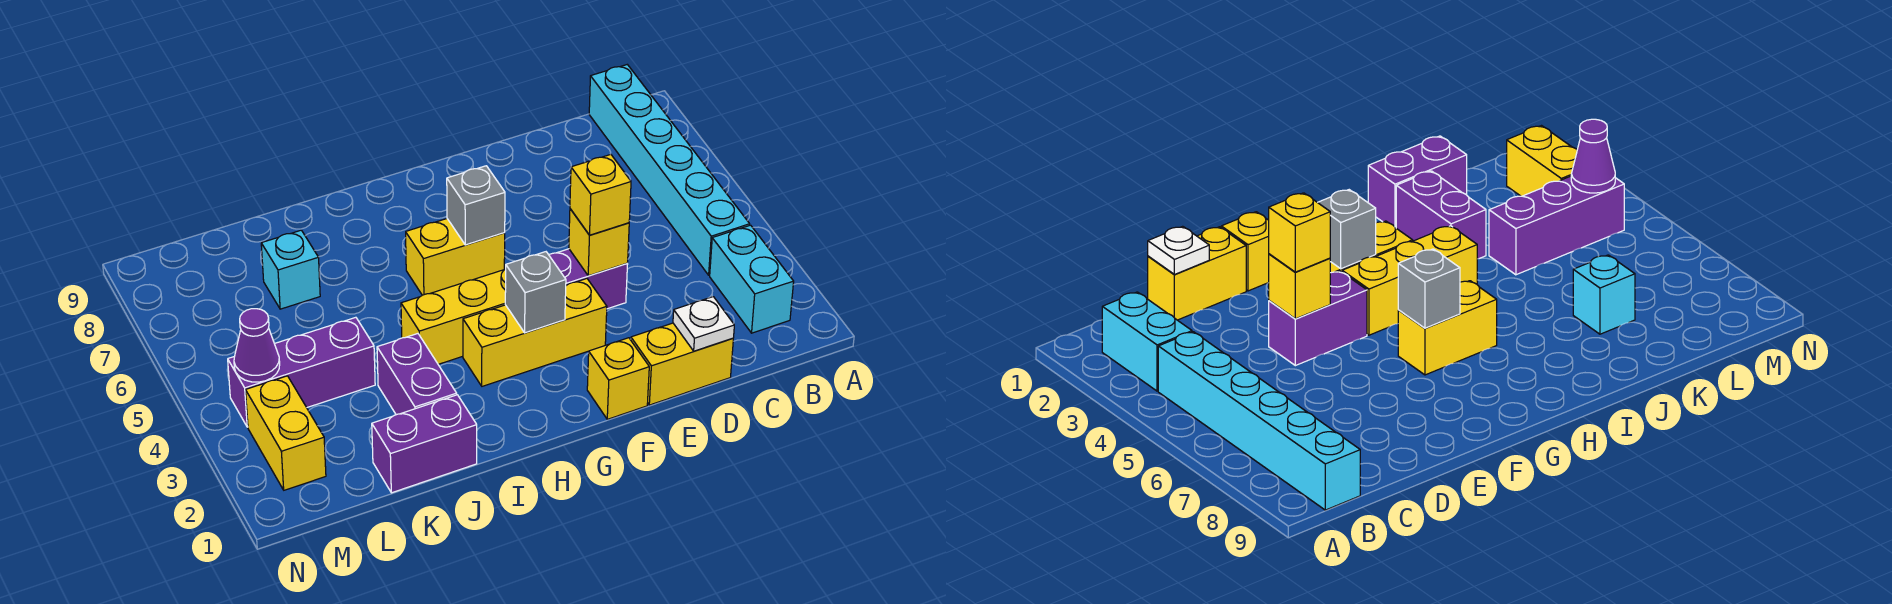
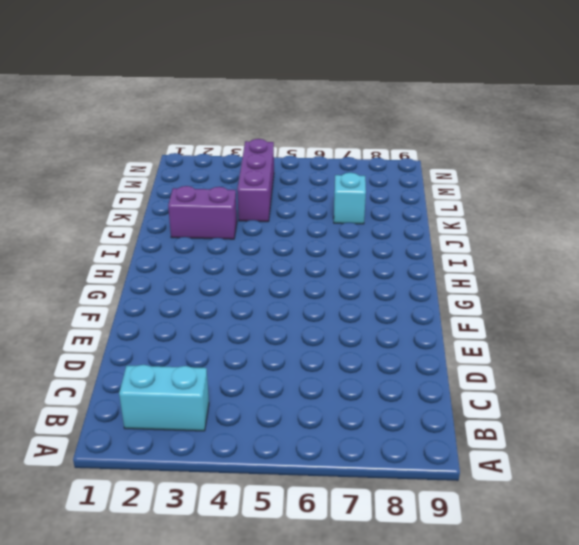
none -> cyan 1x6 brick [589,65,750,275]
none -> yellow 1x2 brick [631,323,733,405]
none -> purple 1x2 brick [549,249,628,309]

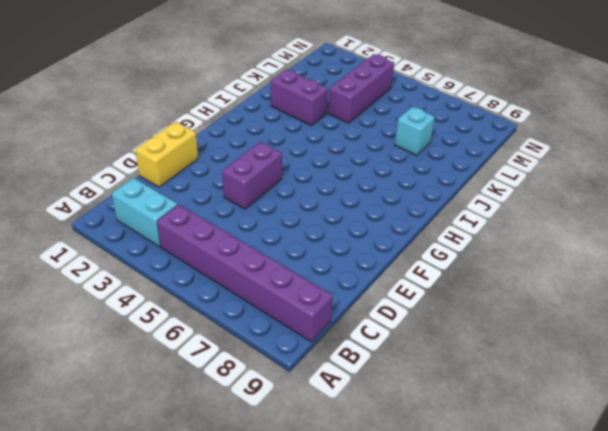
purple 1x6 brick [157,204,333,342] -> cyan 1x6 brick [589,65,750,275]
none -> yellow 1x1 brick [587,338,649,419]
none -> yellow 1x3 brick [463,279,607,386]
none -> yellow 1x3 brick [401,269,506,364]

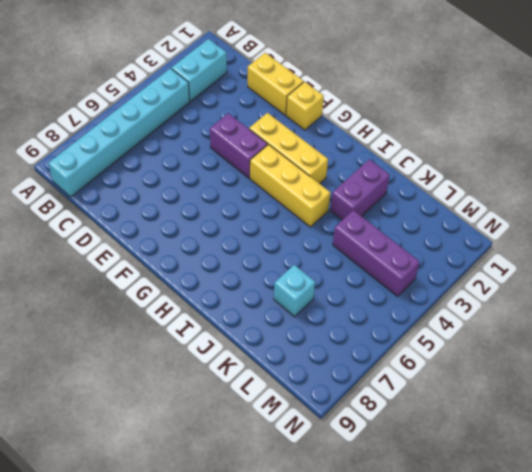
none -> yellow 1x2 brick [406,219,505,295]
none -> purple 1x2 brick [372,395,477,493]
none -> yellow 1x2 brick [246,376,326,490]

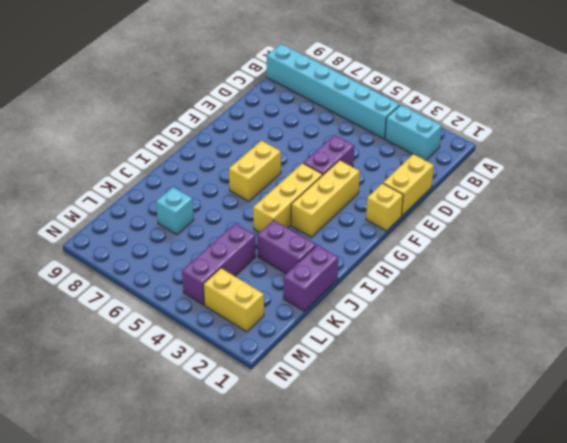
none -> white 1x1 plate [673,297,734,351]
none -> yellow 1x1 brick [569,209,629,276]
none -> grey 1x1 brick [505,252,566,333]

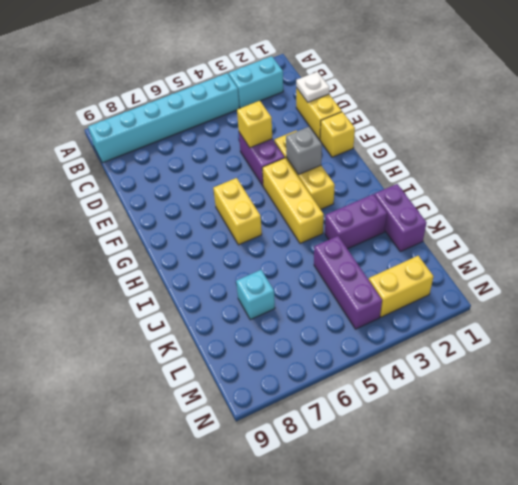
none -> grey 1x1 brick [447,166,505,245]
none -> purple 1x1 cone [234,309,280,382]
none -> yellow 1x1 brick [570,154,631,235]

